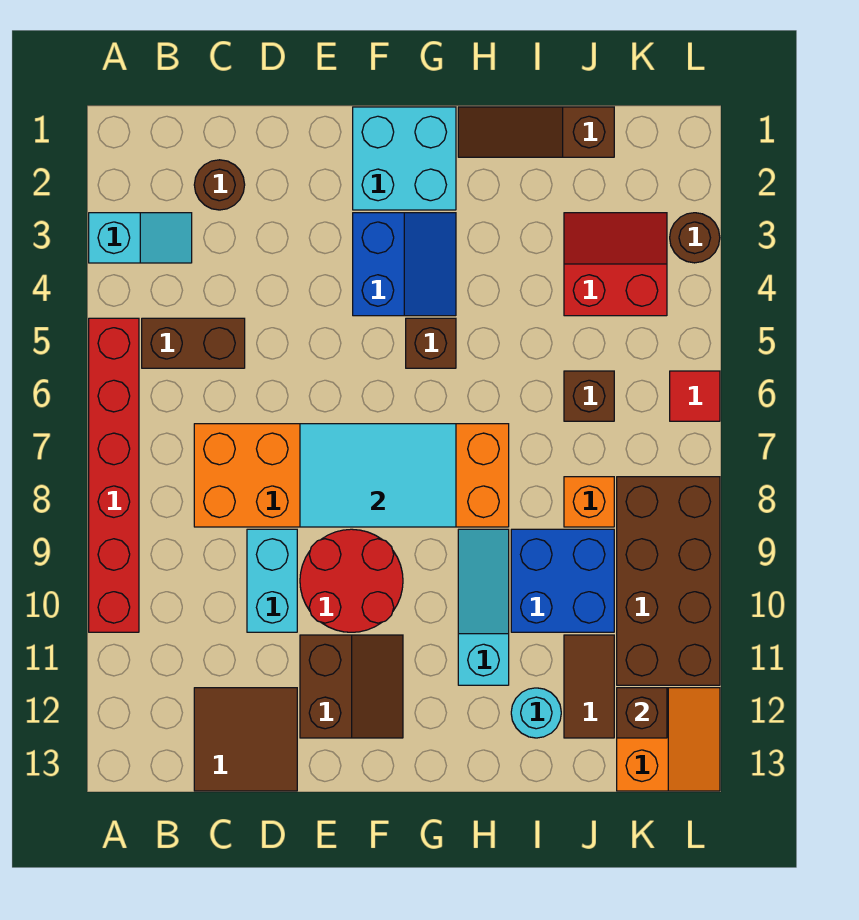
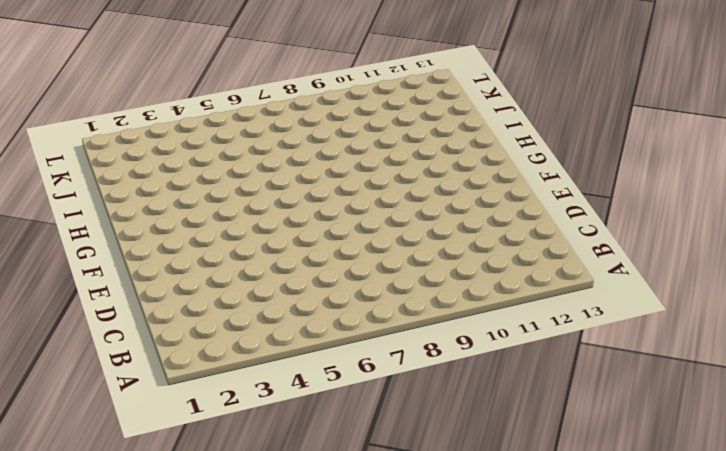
none -> cyan 1x2 slope [89,213,192,263]
none -> red 1x6 brick [89,318,139,632]
none -> brown 1x2 brick [142,318,245,368]

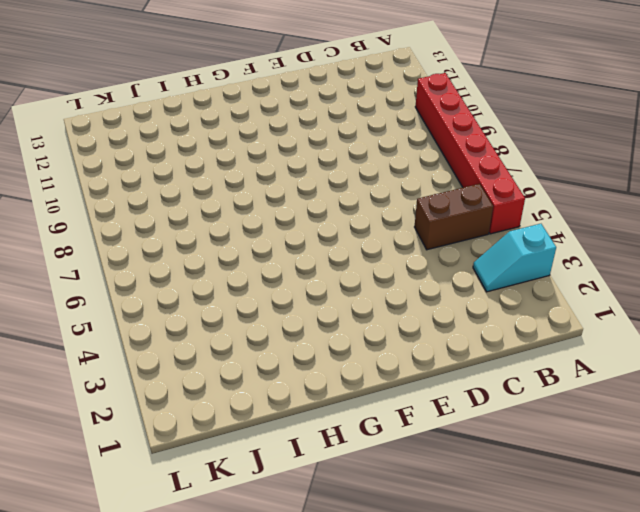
none -> brown 1x1 round brick [194,160,245,210]
none -> orange 2x6 brick [194,424,509,527]
none -> brown 2x2 tile [194,688,297,791]

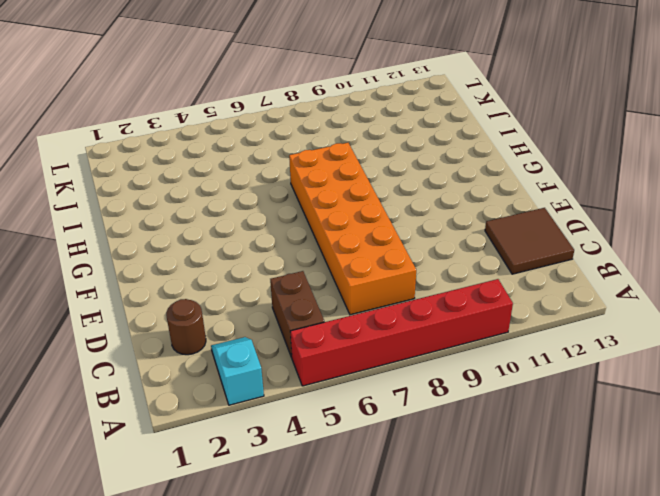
none -> cyan 1x2 brick [247,529,297,632]
none -> red 2x2 round brick [300,529,403,632]
none -> brown 2x2 slope [300,635,403,738]

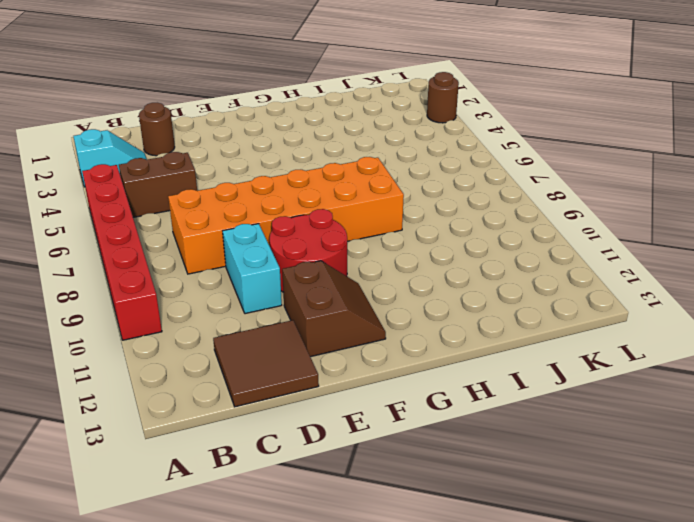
none -> cyan 2x2 brick [353,107,456,210]
none -> blue 2x2 slope [353,213,456,316]
none -> brown 1x1 brick [406,318,456,368]

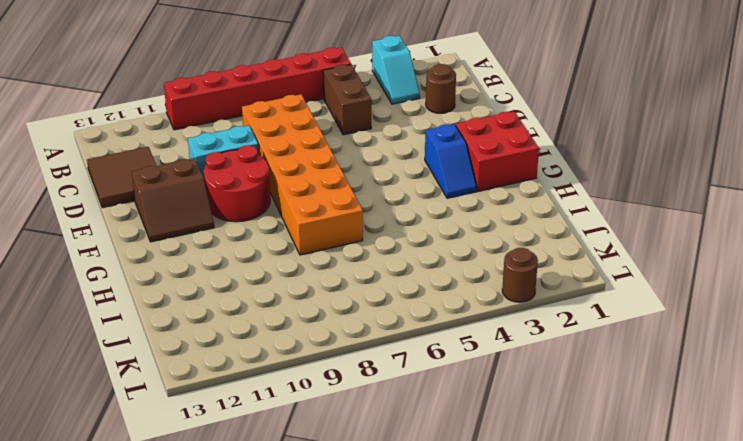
red 2x2 brick [456,111,539,191] -> cyan 2x2 brick [353,107,456,210]
blue 1x2 slope [425,124,476,198] -> blue 2x2 slope [353,213,456,316]
none -> brown 1x1 brick [406,318,456,368]
none -> brown 1x3 slope [458,107,614,157]
none -> cyan 1x3 slope [458,529,509,685]

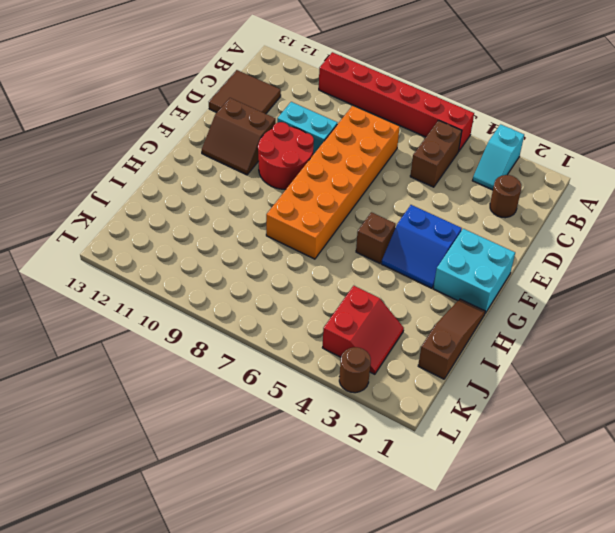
none -> cyan 1x3 slope [458,529,509,685]
none -> blue 2x2 brick [511,529,614,632]
none -> cyan 1x1 round brick [511,688,561,738]

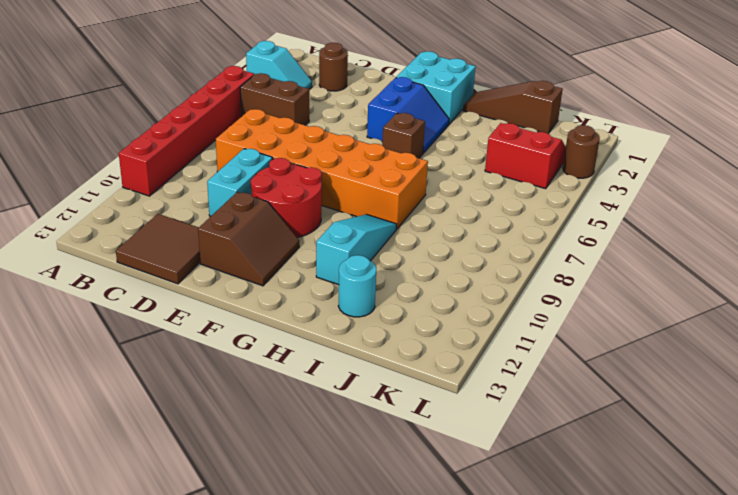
none -> blue 2x2 brick [511,529,614,632]
none -> brown 1x1 brick [564,371,614,421]
none -> orange 1x1 brick [564,477,614,527]

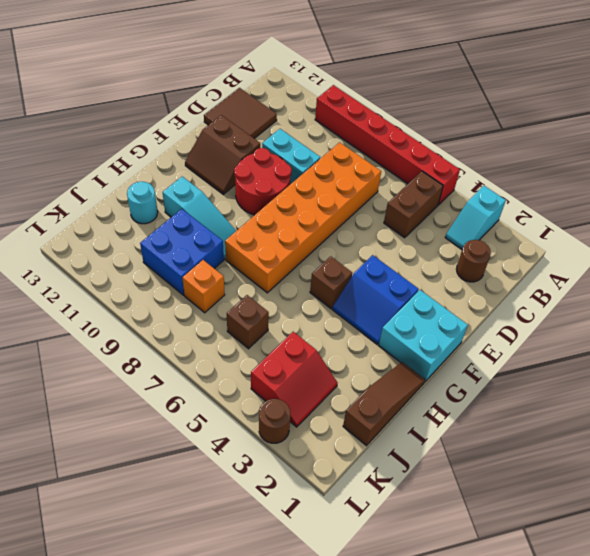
none -> brown 1x2 tile [564,635,614,738]
none -> brown 2x4 brick [617,477,720,685]
none -> orange 2x2 slope [617,688,720,791]

